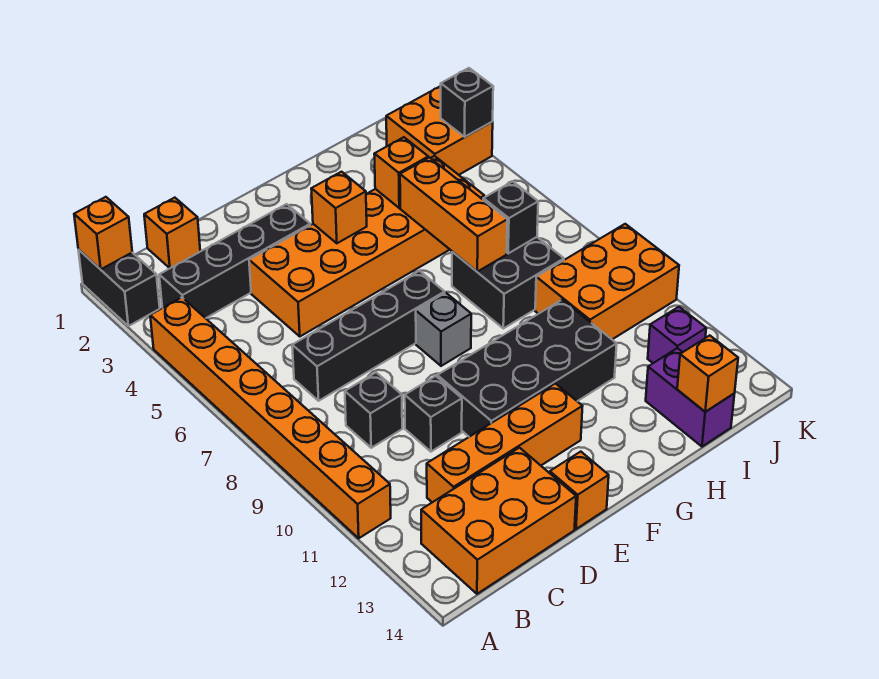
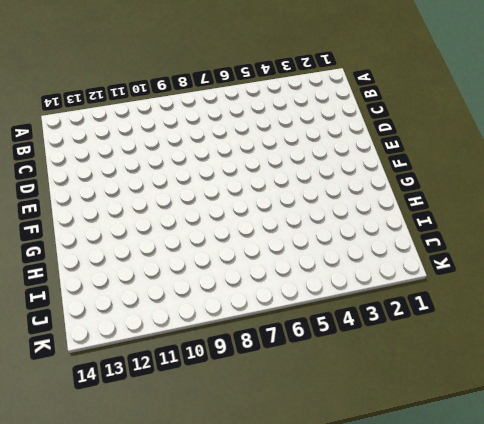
none -> black 1x2 brick [79,250,160,326]
none -> orange 1x8 brick [150,297,391,538]
none -> black 1x4 brick [159,204,310,318]

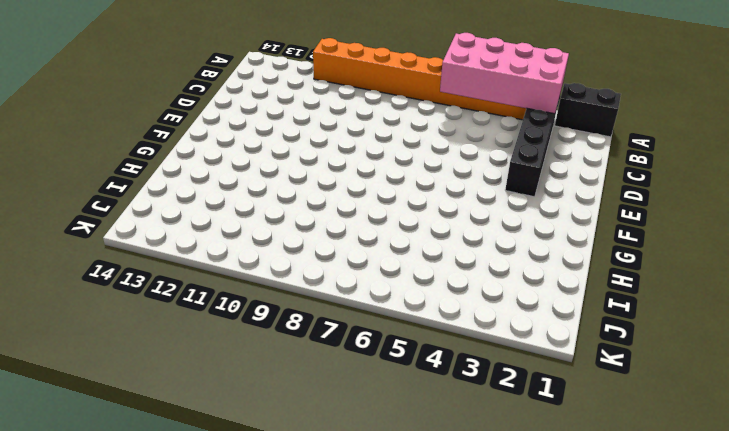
pink 2x4 brick [440,33,569,114] -> none
none -> orange 2x3 brick [421,448,576,594]
none -> orange 1x1 brick [144,198,200,268]
none -> black 1x4 brick [292,271,445,401]

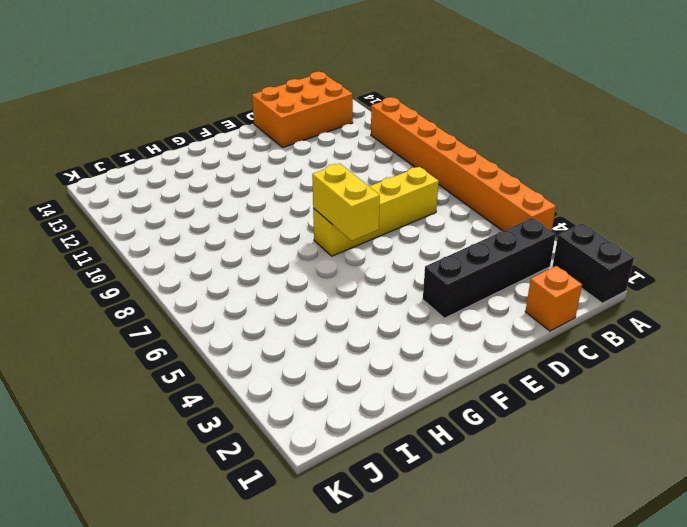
yellow 1x4 brick [313,167,439,256] -> black 1x4 brick [292,271,445,401]
yellow 1x2 brick [312,164,380,241] -> none
none -> black 1x1 brick [345,373,402,448]
none -> orange 1x4 brick [427,383,583,502]
none -> orange 2x6 brick [249,156,484,336]

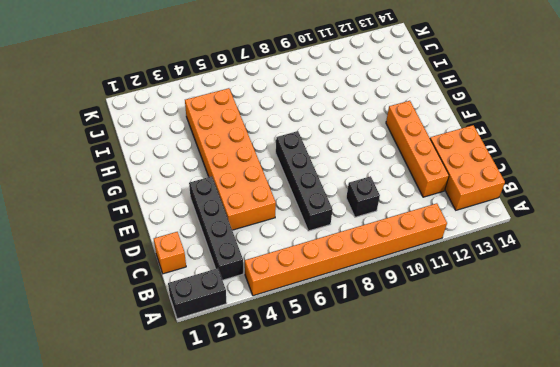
none -> black 1x1 brick [405,376,462,452]
none -> black 2x4 brick [437,300,617,437]
none -> orange 1x1 brick [550,452,609,529]

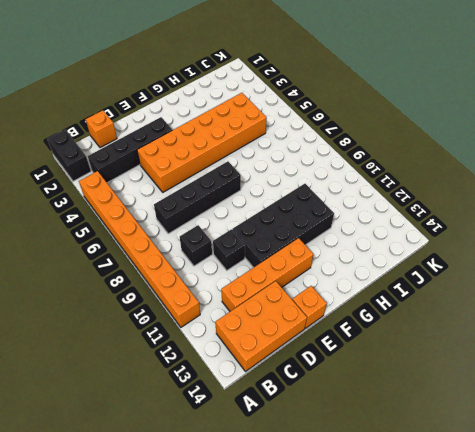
none -> grey 1x1 brick [416,293,471,366]
none -> black 2x2 brick [452,237,564,328]
none -> orange 2x3 brick [535,224,679,339]

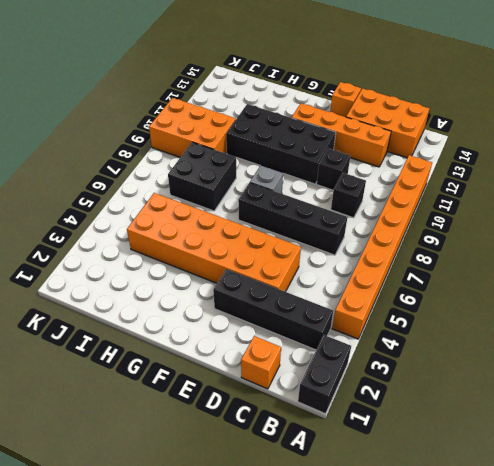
none -> purple 1x2 brick [646,348,734,447]
none -> orange 2x2 brick [386,86,493,175]
none -> purple 1x1 brick [648,307,706,363]

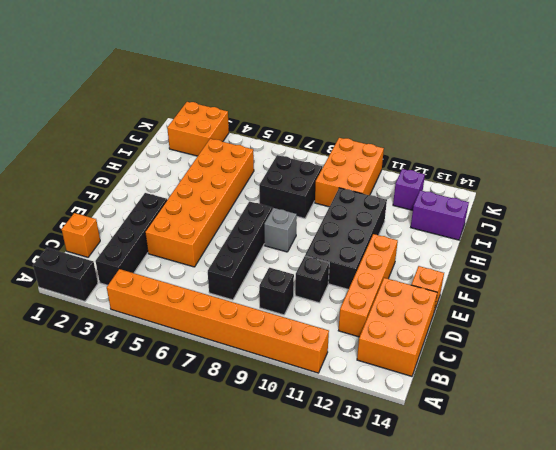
none -> orange 1x1 brick [74,197,132,269]
none -> orange 1x1 brick [311,172,367,243]
none -> orange 1x1 brick [374,137,428,208]

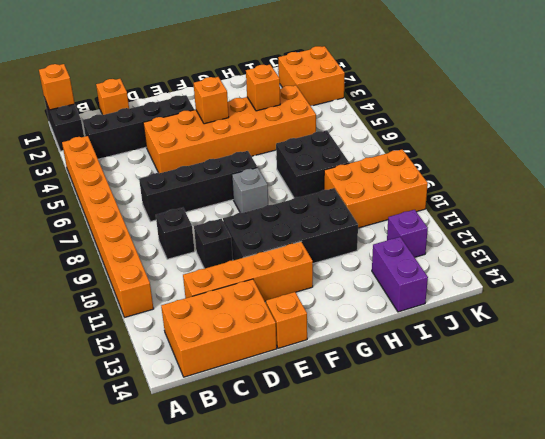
none -> orange 1x3 brick [400,158,507,272]
none -> black 1x1 brick [483,181,538,254]
none -> orange 1x1 brick [677,335,738,412]

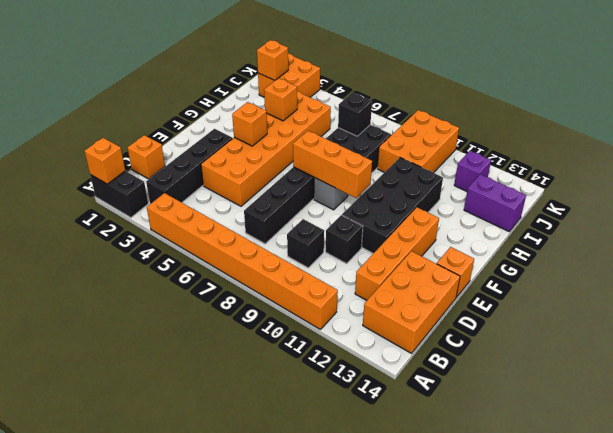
orange 1x3 brick [293,131,372,198] -> orange 1x3 brick moved to [400,158,507,272]
orange 1x1 brick [257,40,288,80] -> orange 1x1 brick moved to [677,335,738,412]
none -> black 1x1 brick [441,68,493,137]

